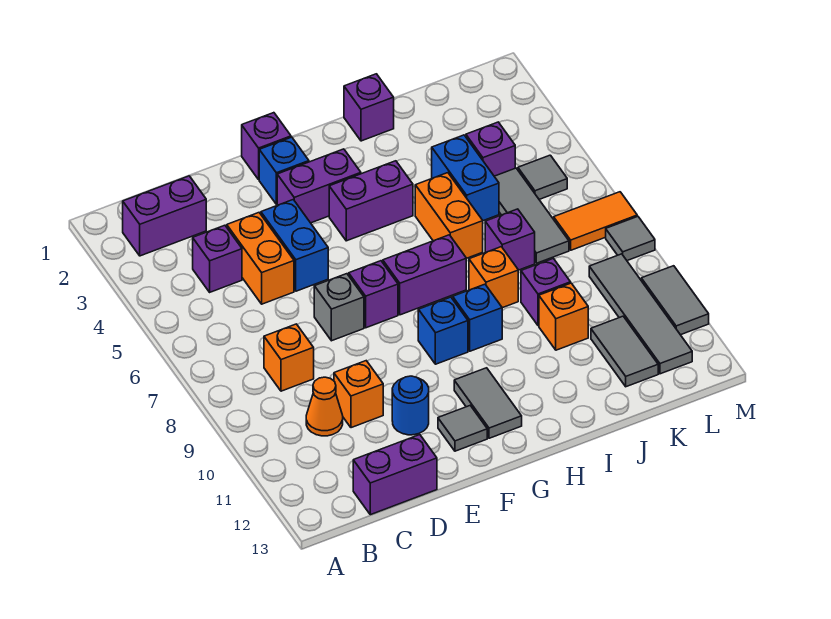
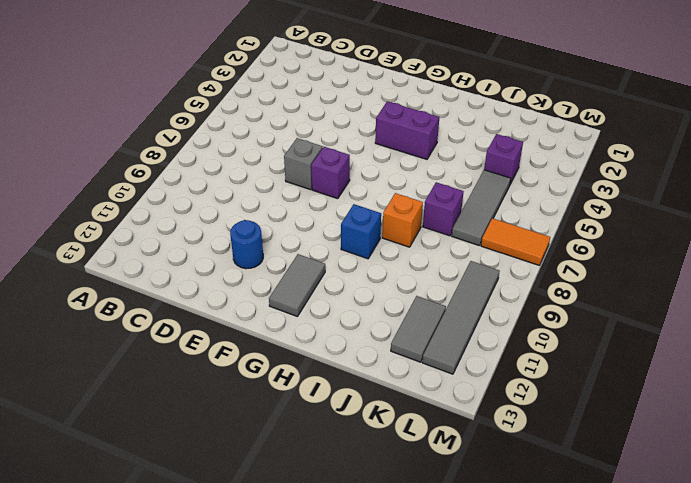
none -> purple 1x2 brick [123,176,206,256]
none -> purple 1x1 brick [193,225,242,292]
none -> orange 1x1 brick [264,324,314,391]
none -> orange 1x1 cone [306,377,343,436]

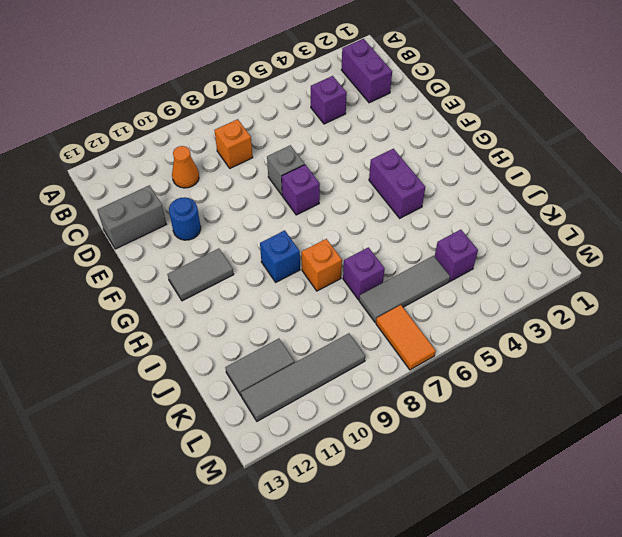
grey 1x2 brick [98,185,166,249] -> purple 1x2 brick [353,435,437,515]
none -> orange 1x2 brick [227,213,294,304]
none -> orange 1x1 brick [334,361,383,428]
none -> blue 1x2 brick [261,200,328,291]
none -> purple 1x1 brick [242,113,291,179]

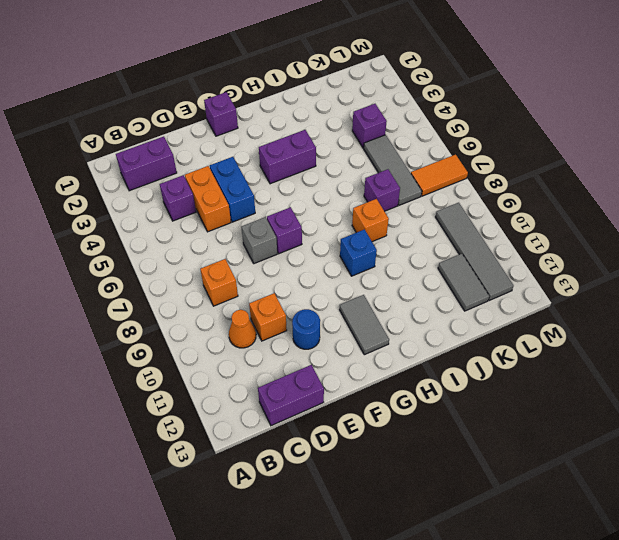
none -> blue 1x1 brick [259,137,309,204]
none -> purple 1x2 brick [277,149,361,223]
none -> grey 1x1 tile [438,406,487,451]
none -> purple 1x2 brick [383,235,466,315]

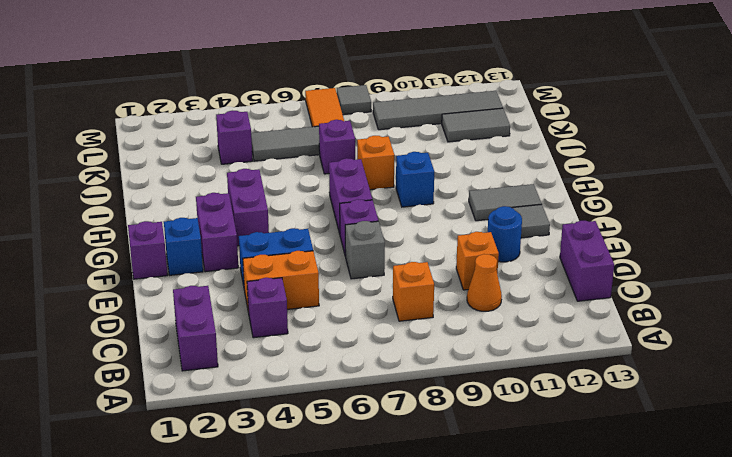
none -> blue 1x1 brick [418,297,468,364]
none -> purple 1x1 brick [344,74,394,141]
none -> orange 1x2 brick [415,173,483,258]
none -> blue 1x2 brick [432,135,499,221]

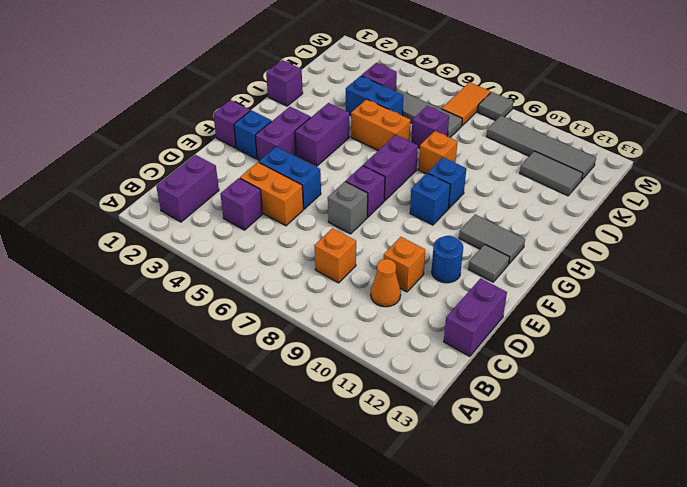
none -> purple 1x1 brick [521,258,571,326]
none -> orange 1x1 brick [539,283,588,350]
none -> grey 1x1 tile [518,155,567,199]
none -> grey 1x2 tile [641,266,709,335]

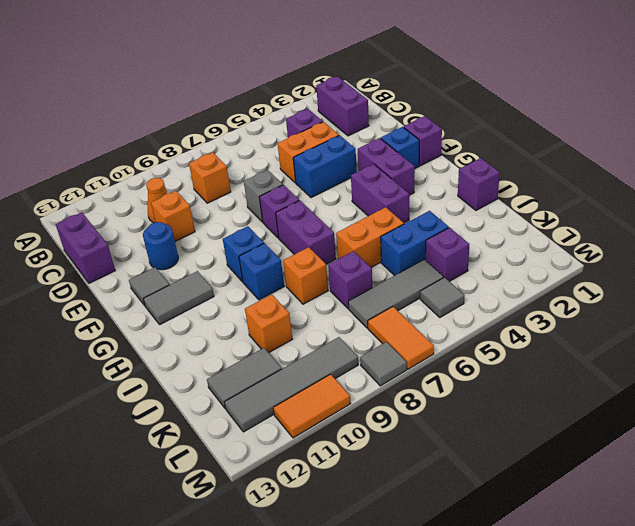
orange 1x2 tile [273,374,351,438] -> grey 1x2 tile [641,266,709,335]
none -> purple 1x1 brick [521,258,571,326]

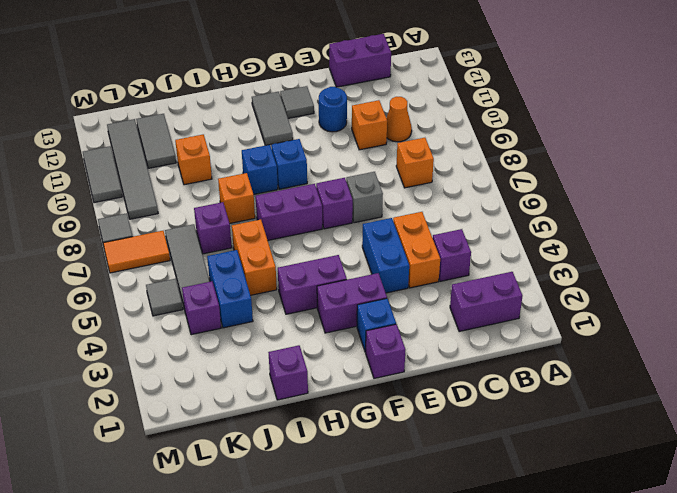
none -> purple 1x1 brick [521,258,571,326]

